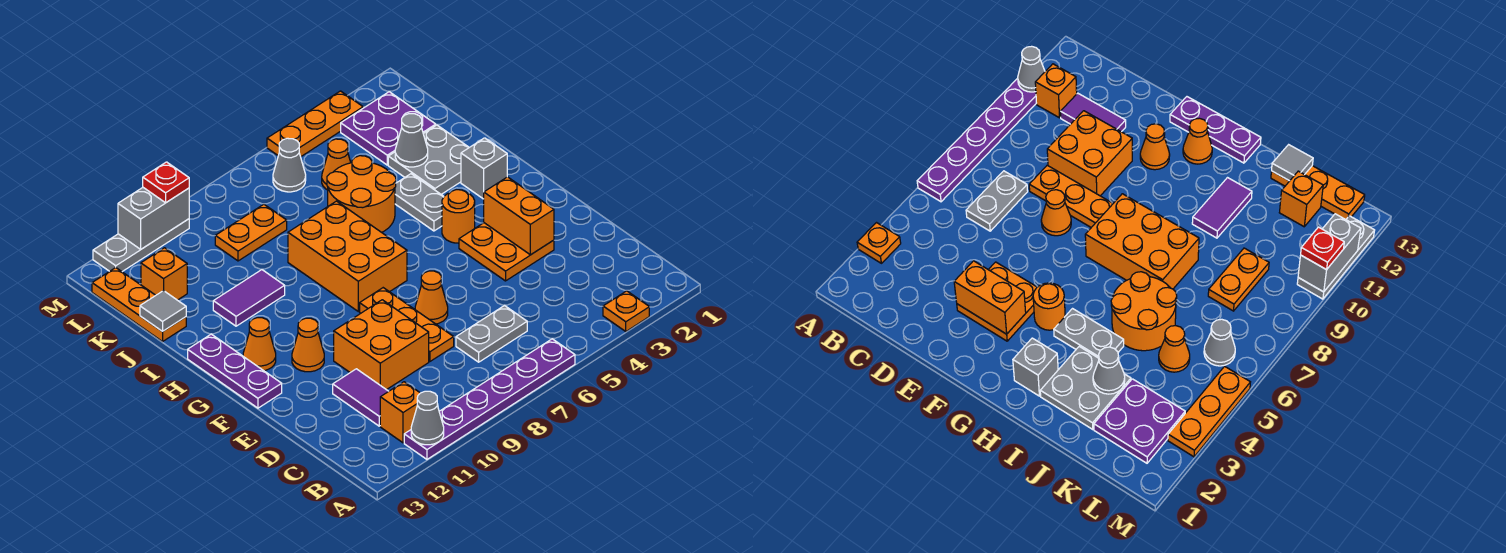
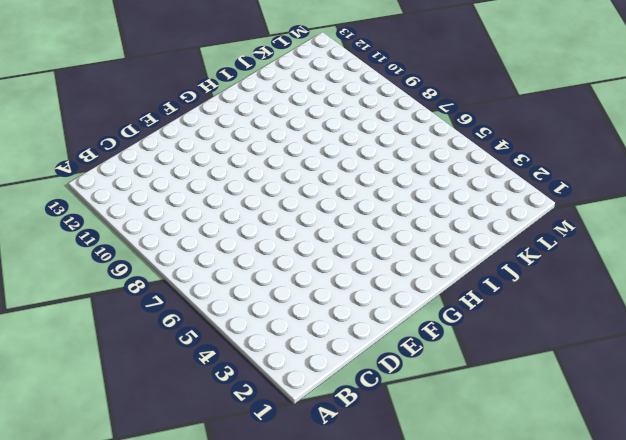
none -> orange 1x1 plate [603,291,649,331]
none -> purple 1x6 plate [404,339,575,459]
none -> orange 1x1 brick [380,382,420,443]
none -> grey 1x2 plate [456,306,527,362]

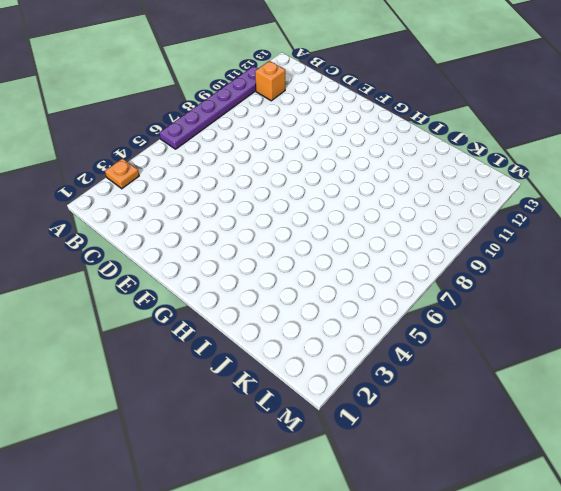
none -> grey 1x2 plate [456,306,527,362]
none -> purple 1x2 tile [333,369,389,426]
none -> orange 1x3 plate [360,288,454,361]
none -> orange 2x2 brick [334,300,429,390]

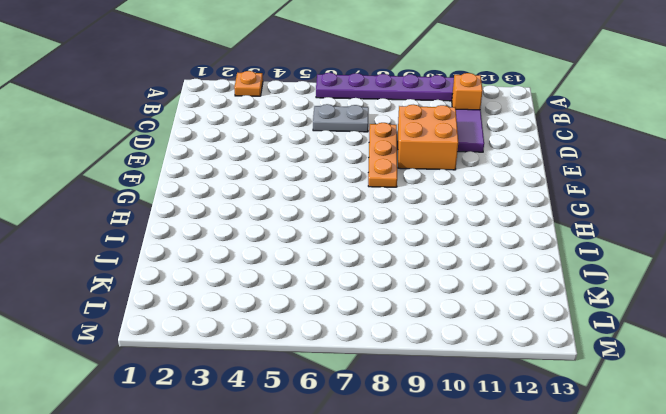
none -> orange 2x2 plate [459,223,554,281]
none -> orange 1x1 cone [415,271,448,324]
none -> orange 1x1 cone [292,318,324,372]
none -> purple 1x3 plate [188,334,282,408]

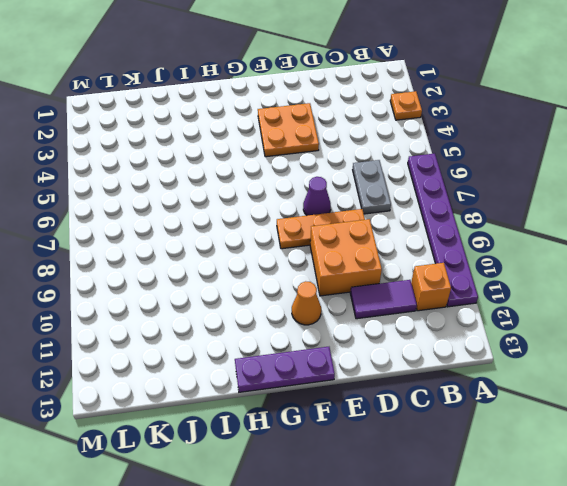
purple 1x1 cone [303,177,331,216] -> orange 1x1 cone [415,271,448,324]
none -> orange 1x1 round brick [442,190,475,243]
none -> orange 2x3 brick [288,201,407,312]
none -> orange 1x1 cone [243,318,276,371]
none -> grey 1x1 brick [461,138,507,199]

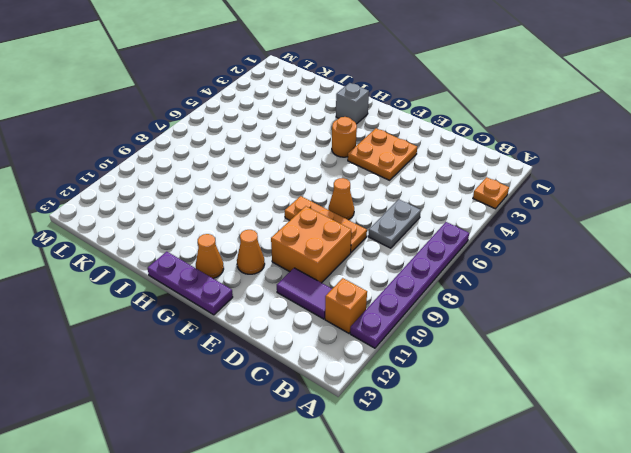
none -> orange 2x3 brick [288,201,407,312]
none -> grey 1x2 plate [395,174,444,231]
none -> grey 2x2 plate [388,125,469,194]
none -> orange 2x2 round brick [327,156,396,232]

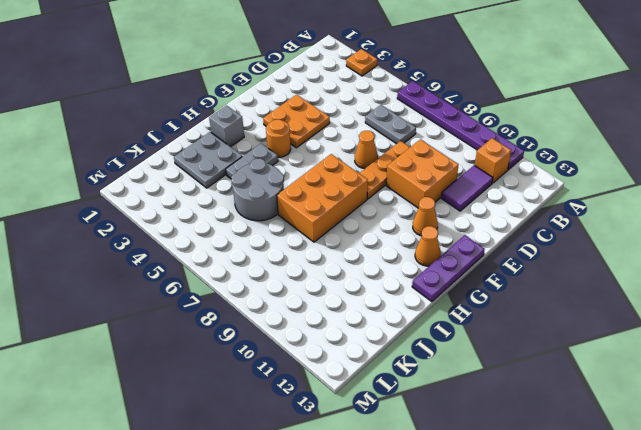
grey 2x2 round brick [231,159,284,221] -> orange 2x2 round brick [327,156,396,232]
none -> purple 1x2 tile [213,270,285,326]
none -> orange 1x3 plate [92,268,186,341]
none -> purple 2x2 plate [341,92,436,165]
none -> orange 1x1 cone [322,139,351,190]

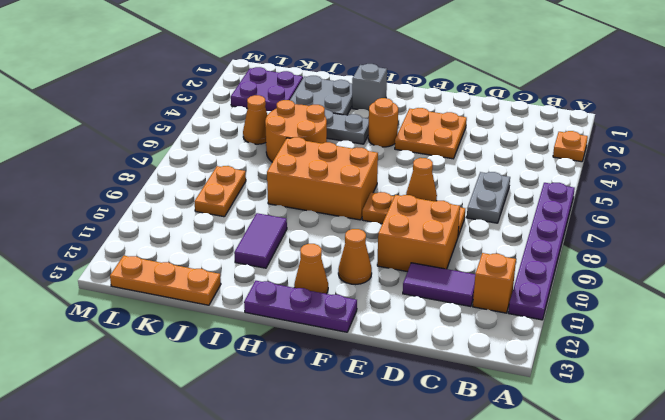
none -> orange 1x1 brick [141,248,187,300]
none -> grey 1x1 cone [273,138,306,192]
none -> orange 1x3 plate [267,91,363,157]
none -> grey 1x3 plate [93,219,189,272]

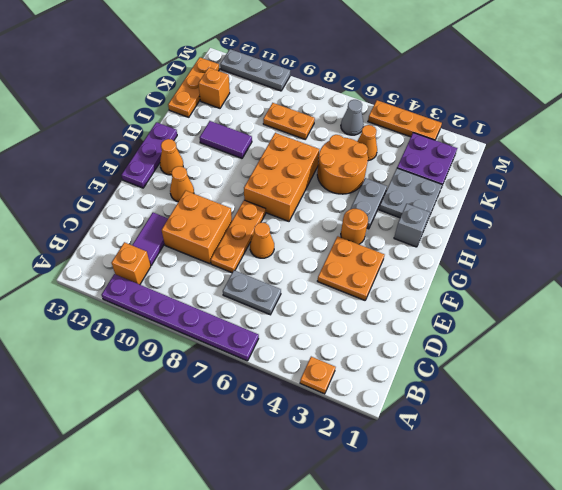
none -> grey 1x1 cone [411,391,444,445]
none -> orange 1x2 brick [484,177,554,255]
none -> grey 1x1 cone [395,114,428,167]
none -> grey 1x1 tile [140,291,186,331]

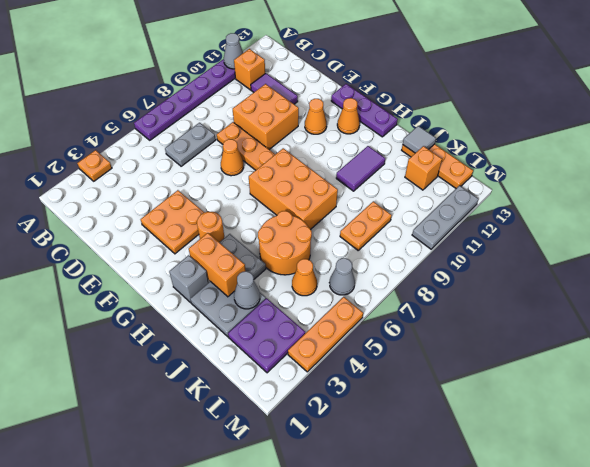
orange 1x2 brick [189,233,246,297] -> orange 1x2 brick moved to [484,177,554,255]
none -> grey 1x2 brick [118,188,189,249]
none -> red 1x1 plate [143,162,189,203]

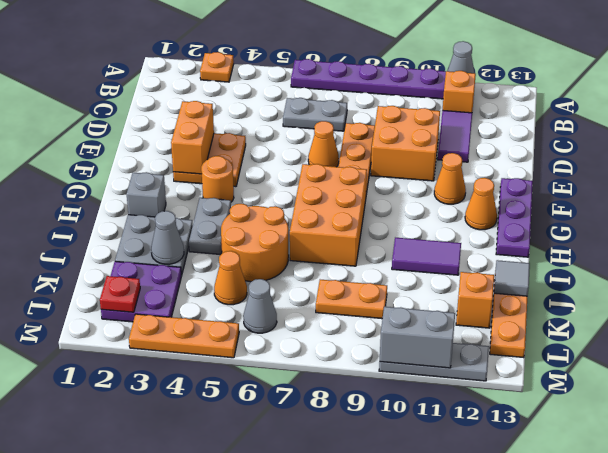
red 1x1 plate [100,276,140,312] -> red 1x1 plate moved to [143,162,189,203]

